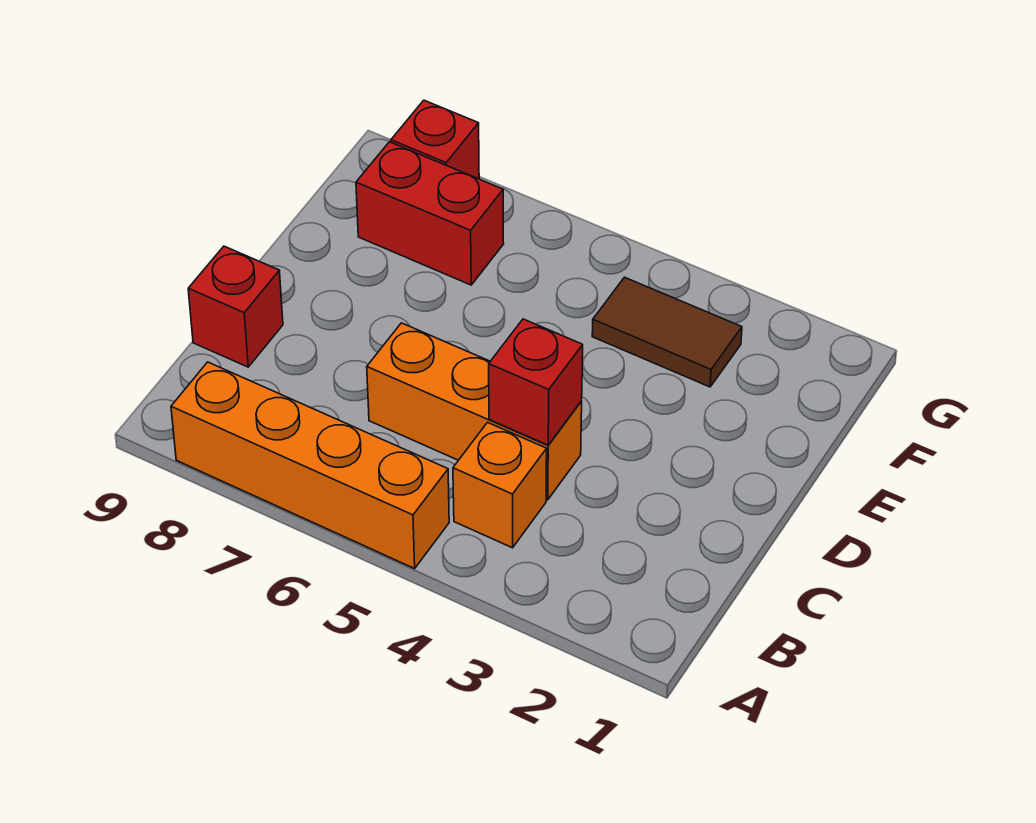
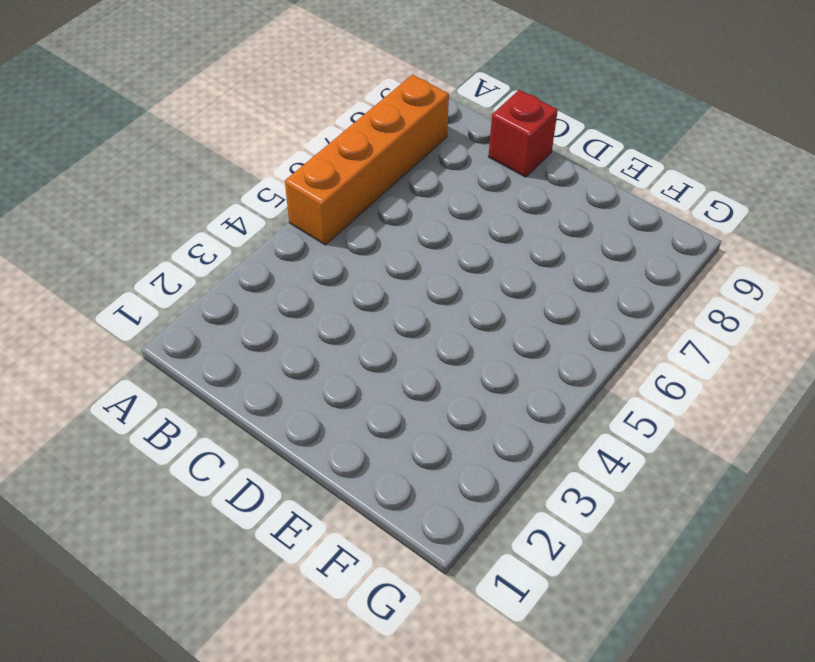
none -> orange 1x1 brick [453,422,547,548]
none -> orange 1x3 brick [367,323,582,500]

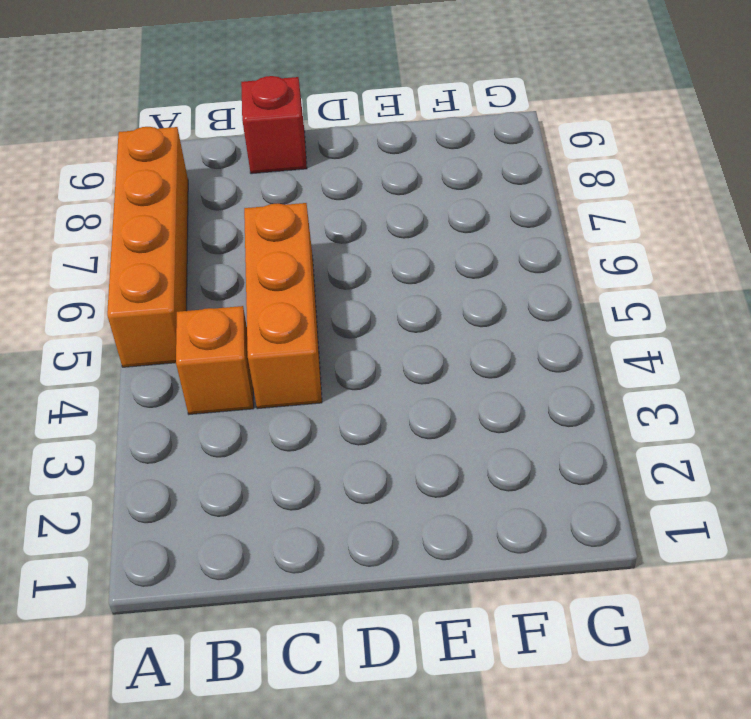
none -> brown 1x2 tile [592,277,742,387]
none -> red 1x2 brick [356,142,504,285]

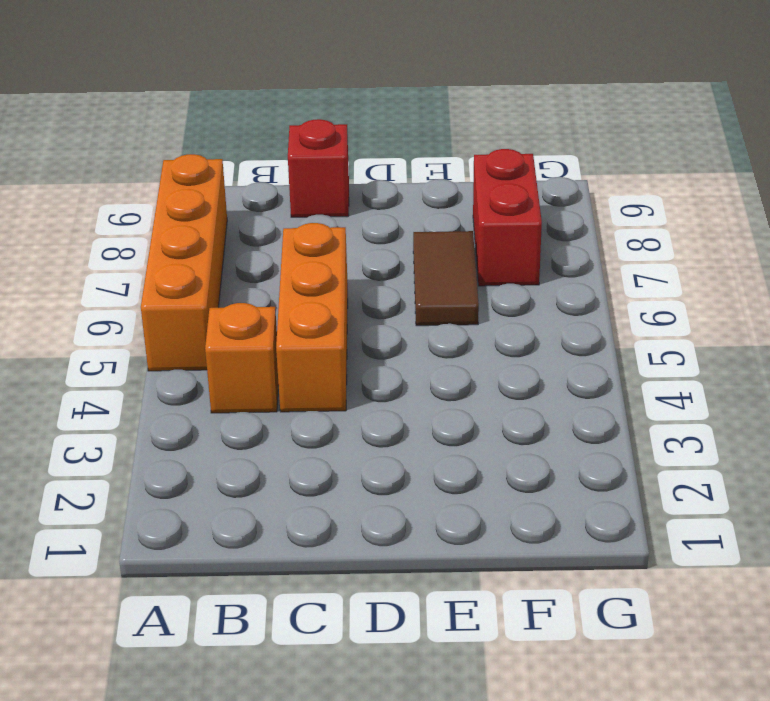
brown 1x2 tile [413,231,479,326] -> brown 1x2 tile moved to [592,277,742,387]
none -> red 1x1 brick [391,100,479,179]
none -> red 1x1 brick [489,319,583,445]

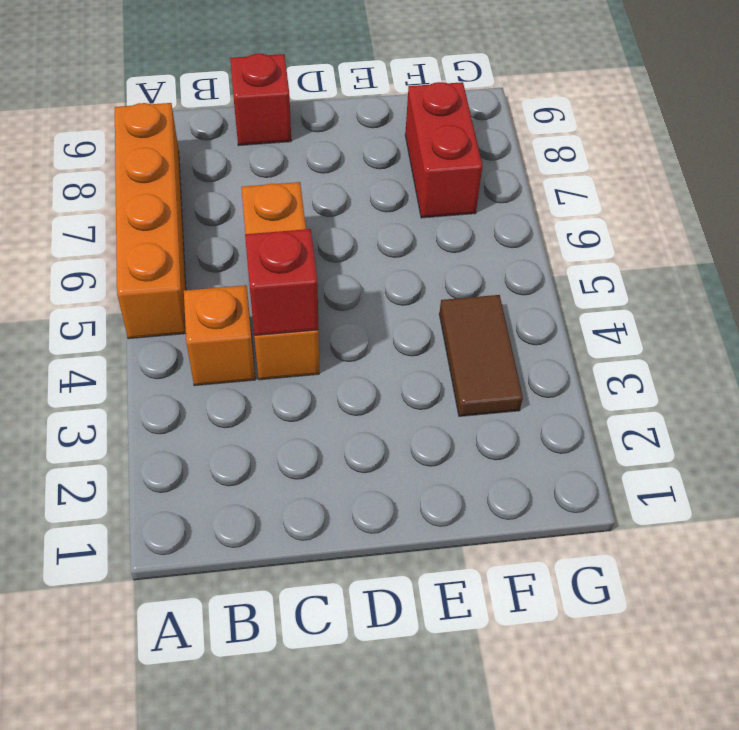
none -> red 1x1 brick [391,100,479,179]

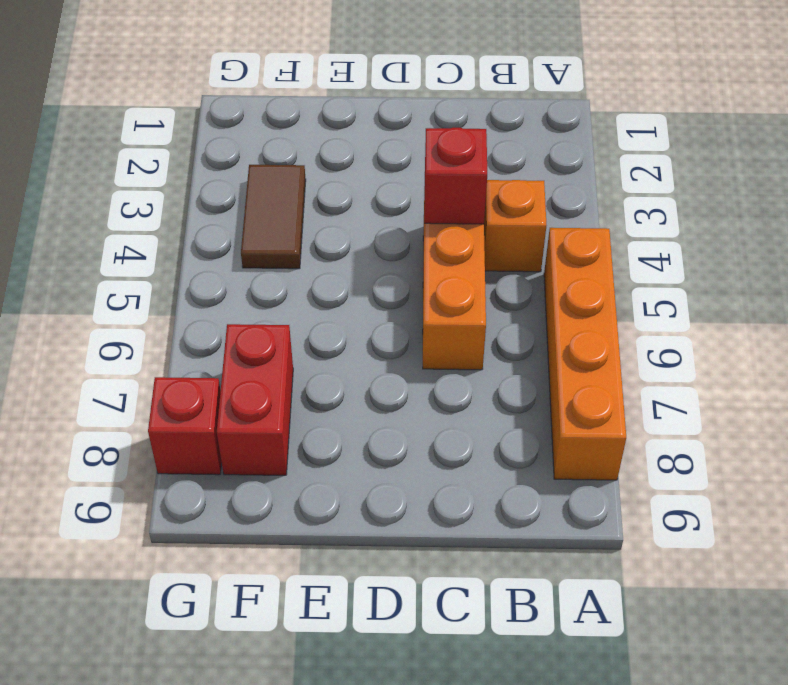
none -> red 1x1 brick [188,246,283,367]

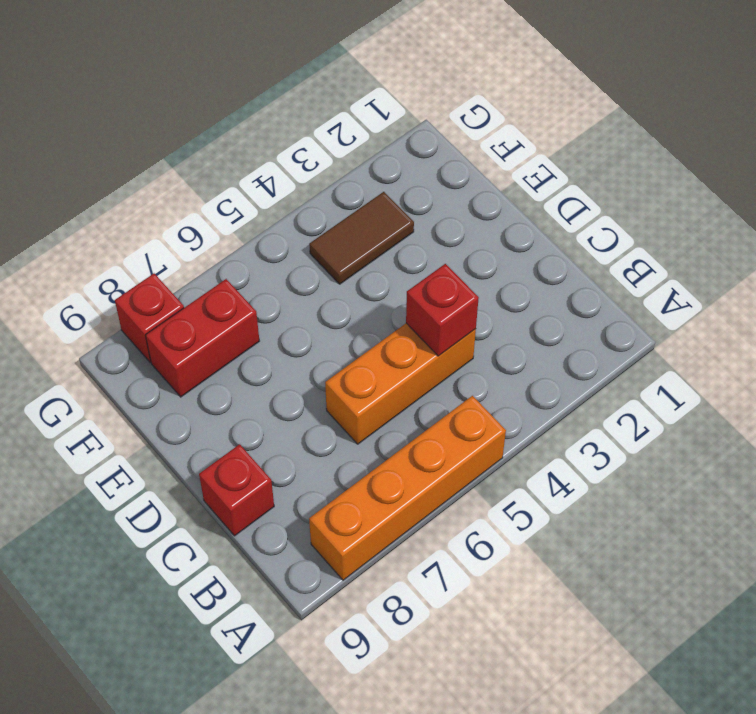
none -> orange 1x1 brick [453,422,547,548]

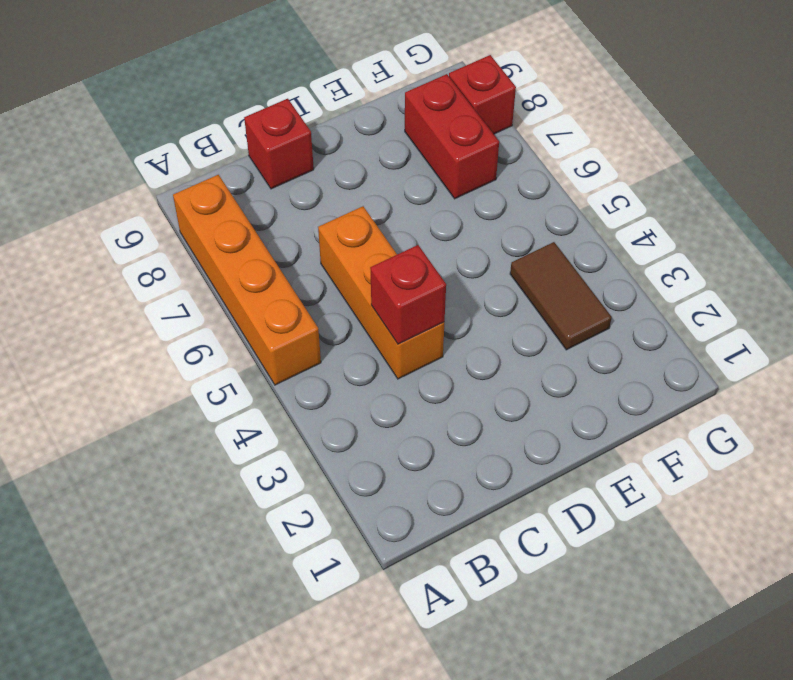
none -> orange 1x1 brick [453,422,547,548]

